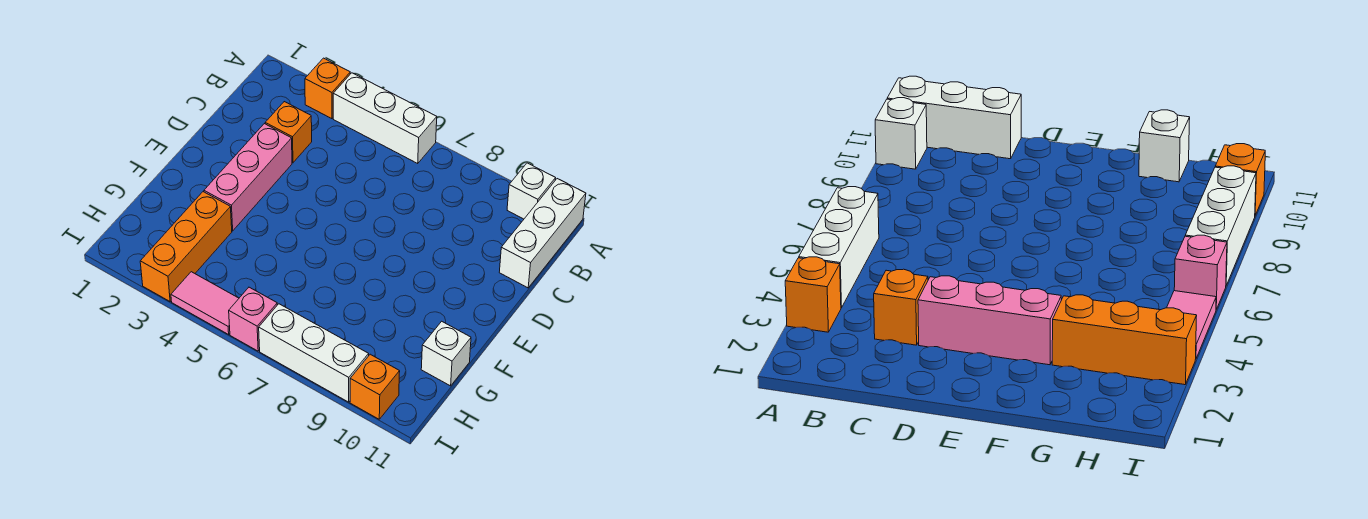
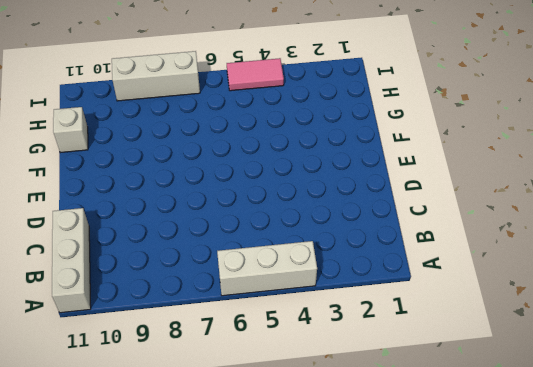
none -> orange 1x1 brick [305,58,350,119]
none -> white 1x1 brick [507,163,556,219]
none -> orange 1x1 brick [265,102,312,163]

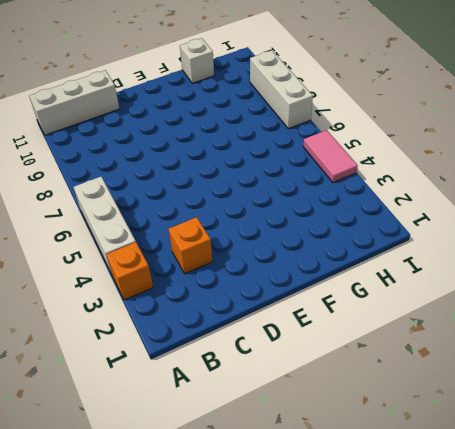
none -> white 1x1 brick [507,163,556,219]
none -> pink 1x3 brick [204,124,292,231]
none -> orange 1x3 brick [140,192,232,301]

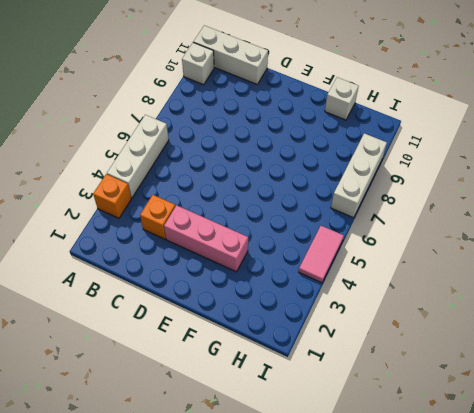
none -> orange 1x3 brick [140,192,232,301]
none -> pink 1x1 brick [229,287,277,351]
none -> orange 1x1 brick [350,354,400,419]

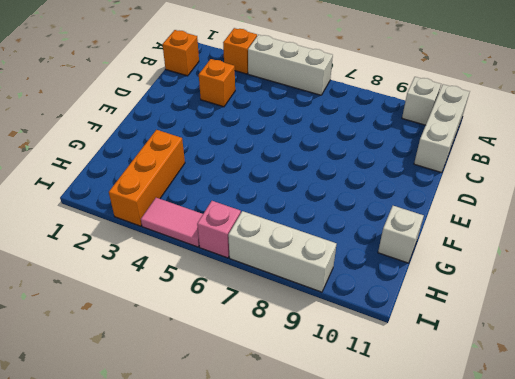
orange 1x1 brick [162,30,199,76] -> orange 1x1 brick moved to [350,354,400,419]
none -> pink 1x3 brick [204,124,292,231]

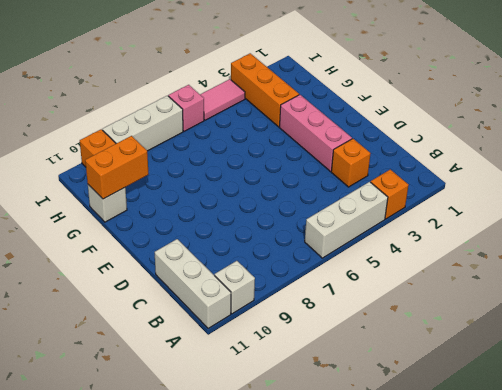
orange 1x2 brick [85,136,149,199] -> none

